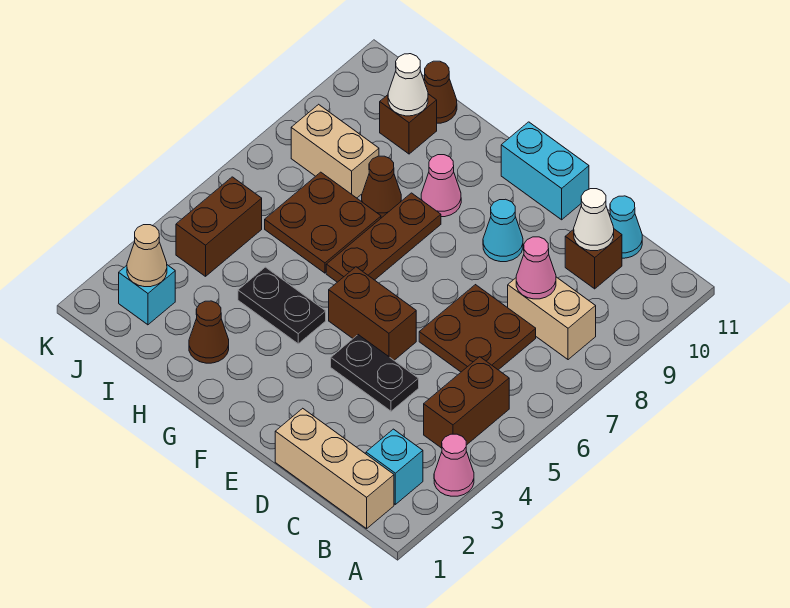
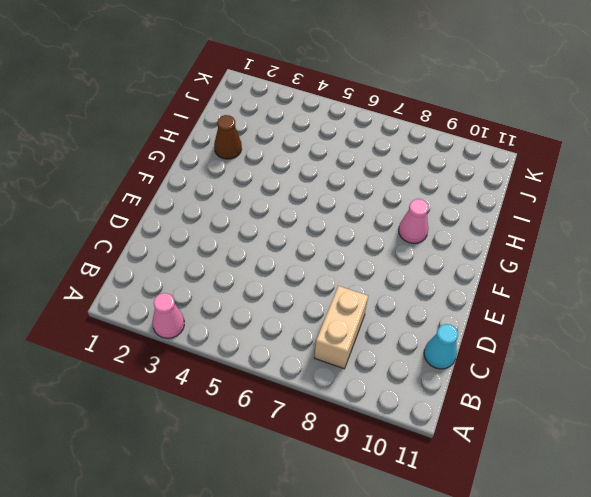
none -> tan 1x3 brick [275,408,394,529]
none -> cyan 1x1 brick [366,429,423,504]
none -> brown 1x2 brick [424,357,509,448]

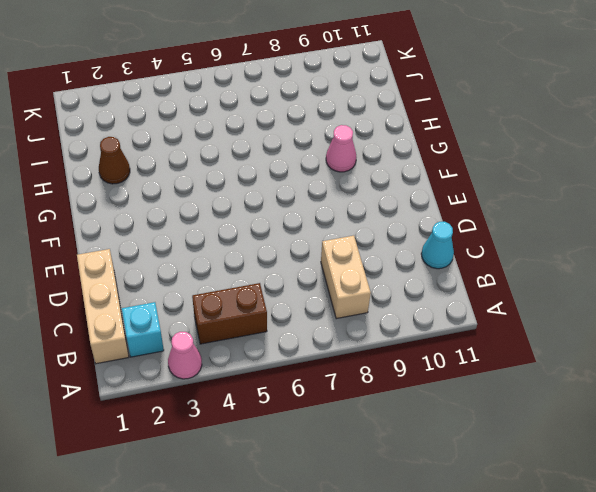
none -> brown 2x2 plate [419,285,536,372]
none -> brown 1x1 brick [565,229,622,289]
none -> black 1x2 plate [331,335,419,411]

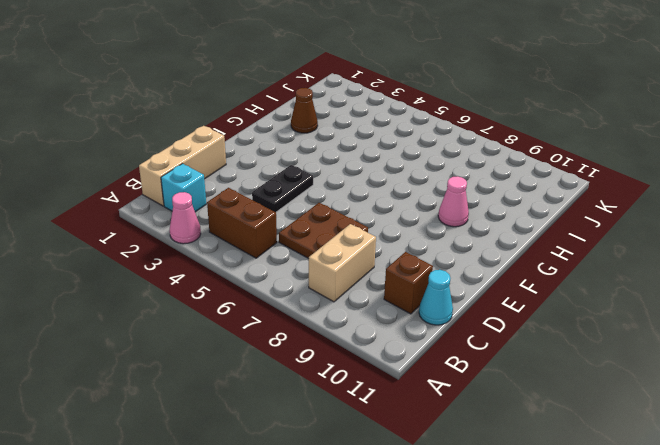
none -> brown 1x2 brick [329,267,416,360]
none -> cyan 1x1 cone [483,199,523,262]
none -> cyan 1x2 brick [501,122,589,220]

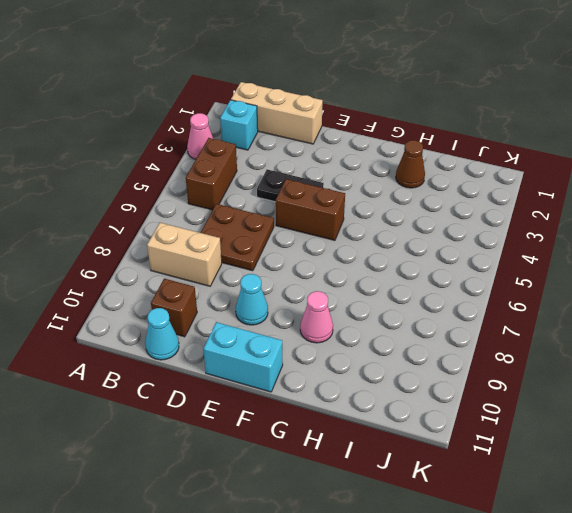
none -> black 1x2 plate [238,267,326,344]
none -> brown 1x3 plate [326,193,441,282]
none -> brown 2x2 plate [265,172,381,273]

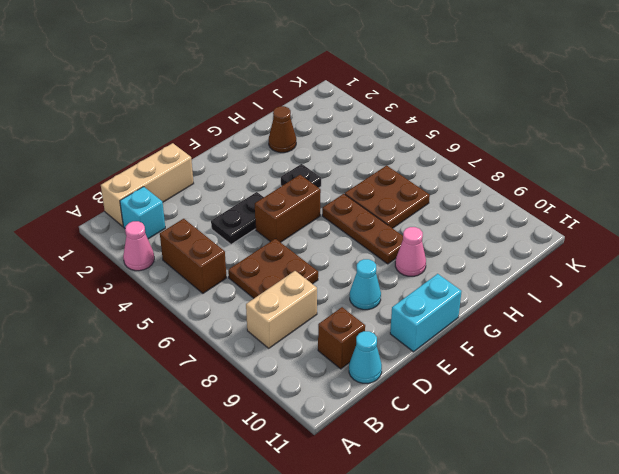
black 1x1 plate [281,164,321,188] -> black 1x2 plate [238,267,326,344]
none -> brown 1x1 cone [362,156,401,218]
none -> tan 1x2 brick [291,104,379,198]
none -> brown 1x1 brick [380,94,437,154]

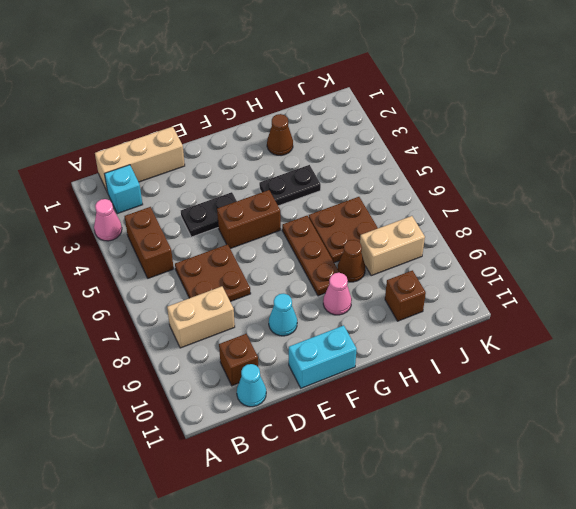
none -> brown 1x1 cone [424,61,457,123]
none -> cyan 1x1 brick [119,265,175,325]
none -> brown 1x2 brick [176,177,262,276]

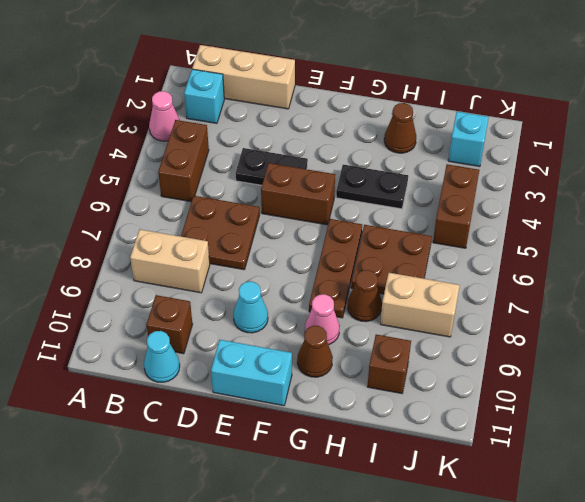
brown 1x1 cone [297,326,333,377] -> brown 1x1 cone moved to [424,61,457,123]
none -> pink 1x1 cone [516,237,556,299]
none -> white 1x1 cone [574,189,614,251]
none -> white 1x1 cone [388,54,428,116]

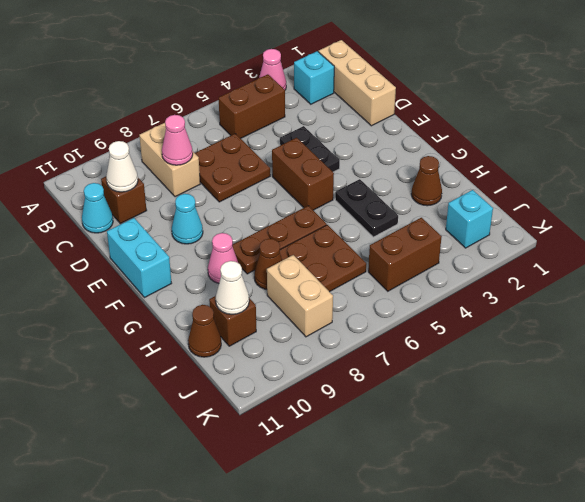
none -> tan 1x1 cone [127,225,167,287]

